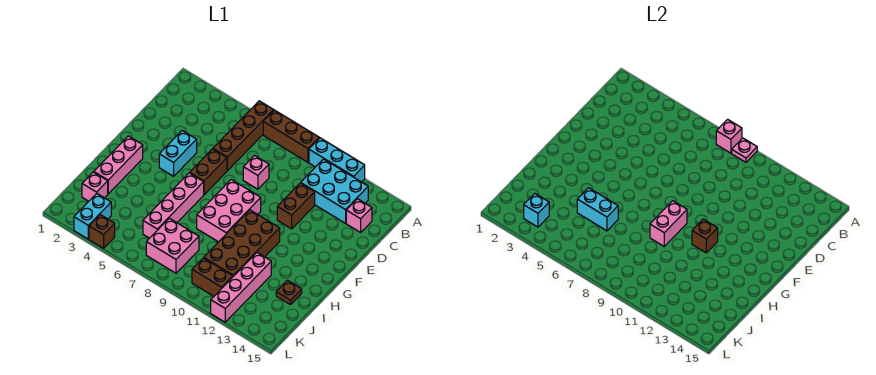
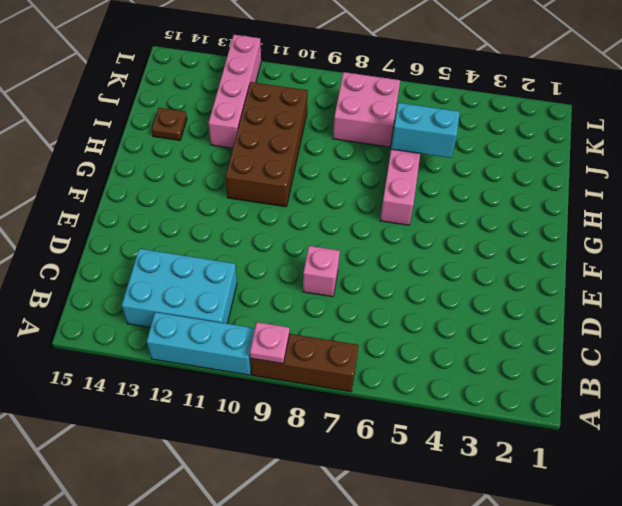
none -> brown 1x4 brick [213,101,274,171]
none -> pink 1x1 brick [346,199,372,232]
none -> brown 1x2 brick [277,183,315,229]

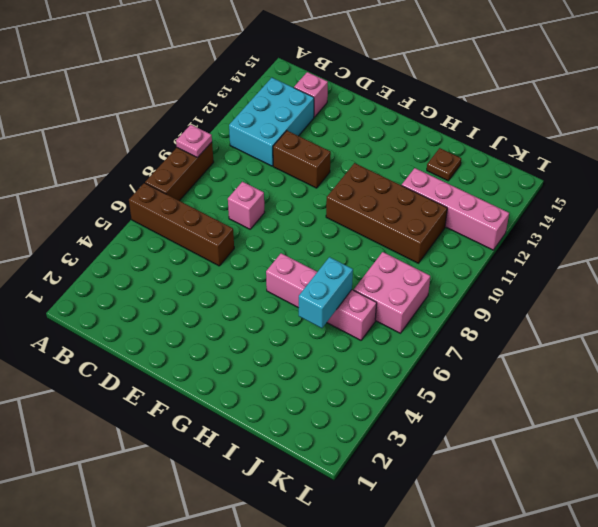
none -> cyan 1x3 brick [309,138,365,182]
none -> cyan 1x2 brick [159,131,197,176]
none -> brown 1x2 brick [190,149,227,195]

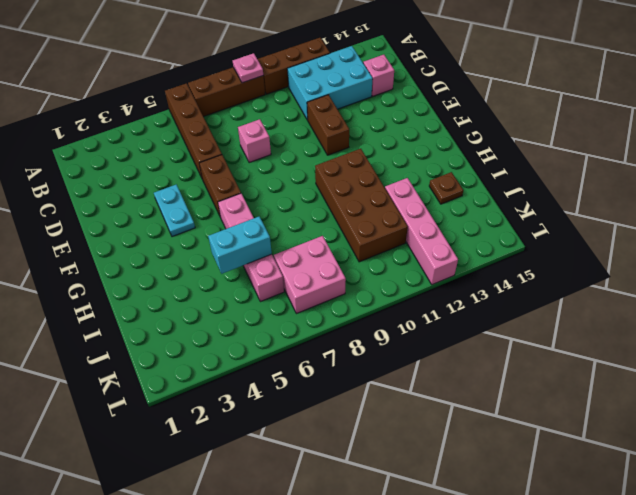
brown 1x3 brick [258,38,330,94] -> cyan 1x3 brick [309,138,365,182]
cyan 1x2 plate [154,184,195,237] -> cyan 1x2 brick [159,131,197,176]
none -> pink 2x3 brick [197,180,261,242]
none -> pink 1x3 brick [94,136,143,194]
none -> pink 1x1 brick [82,172,108,201]

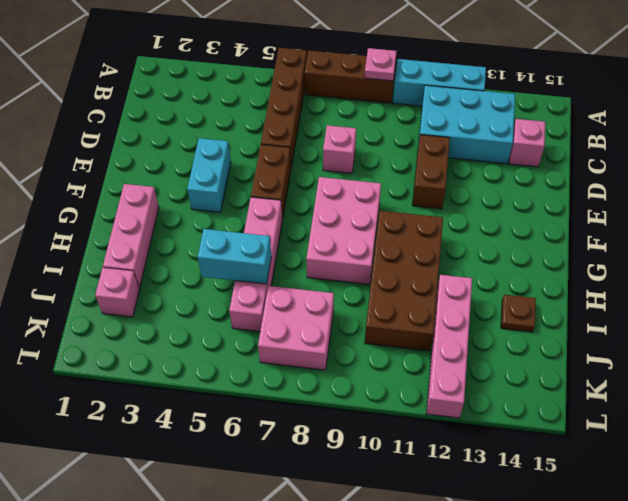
none -> cyan 1x2 brick [74,194,111,239]
none -> brown 1x2 brick [192,258,233,296]
none -> brown 1x1 brick [89,215,115,248]

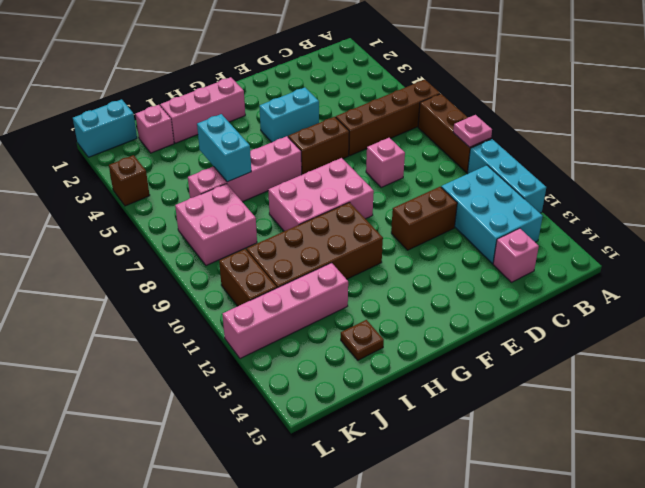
cyan 1x2 brick [73,99,137,157] -> cyan 1x2 brick moved to [74,194,111,239]
none -> pink 1x1 brick [716,119,742,153]
none -> pink 1x2 brick [650,201,687,246]
none -> brown 1x1 brick [692,219,718,253]

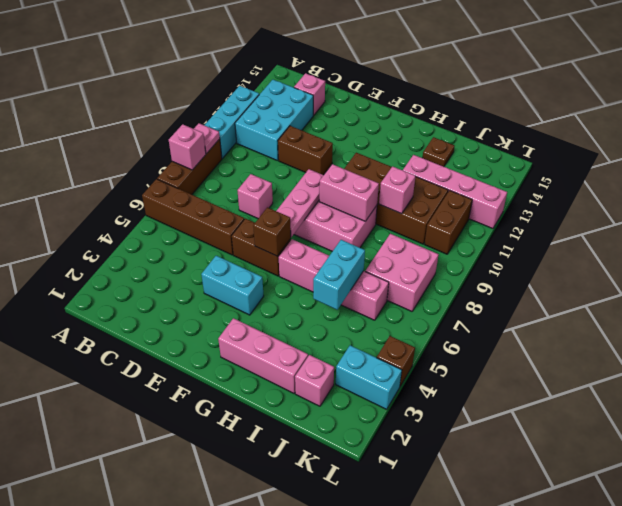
brown 1x1 brick [253,207,291,256] -> brown 1x1 brick moved to [692,219,718,253]
pink 1x3 plate [277,169,323,237] -> none
pink 1x1 brick [379,166,415,214] -> none
none -> cyan 1x1 brick [524,194,549,227]

